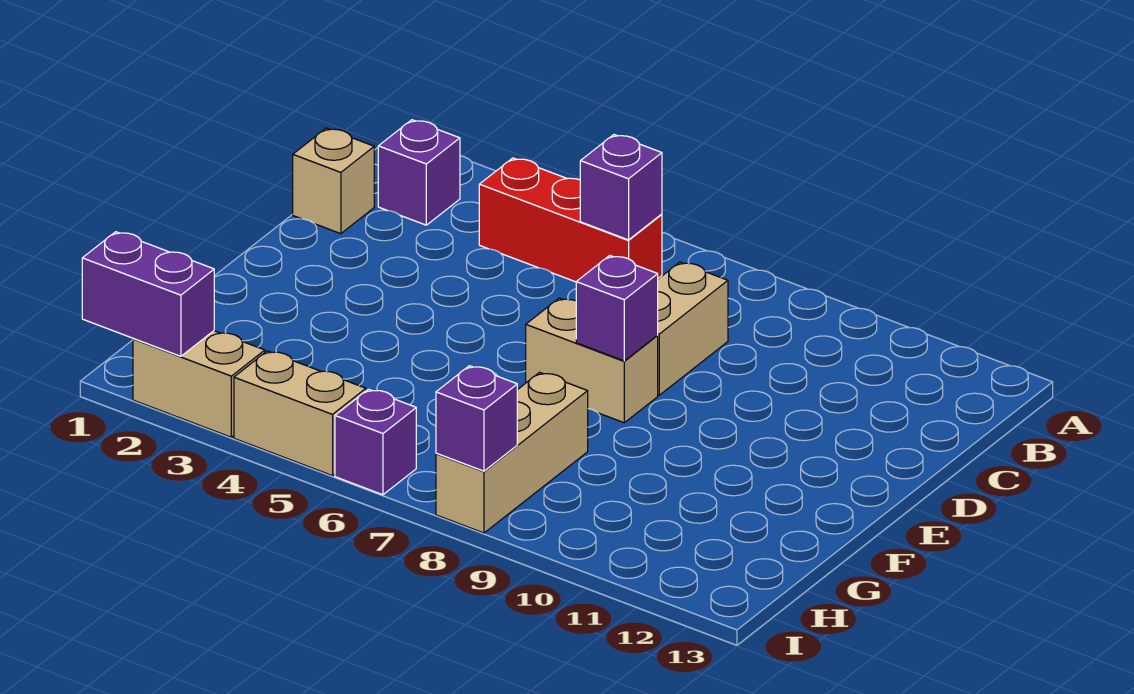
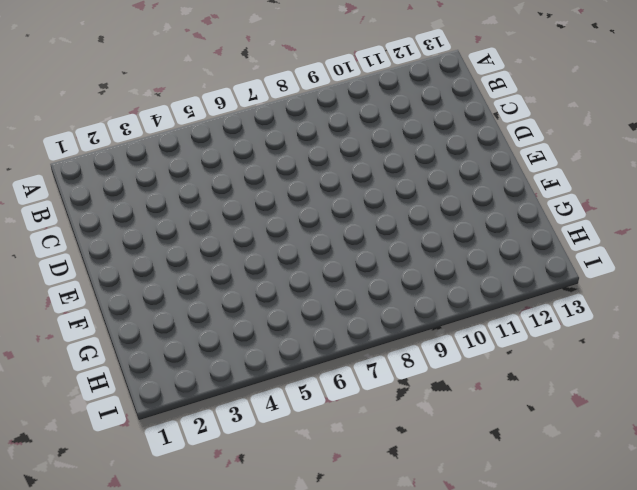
none -> purple 1x1 brick [378,120,460,225]
none -> red 1x3 brick [479,158,662,282]
none -> tan 1x1 brick [293,128,374,234]

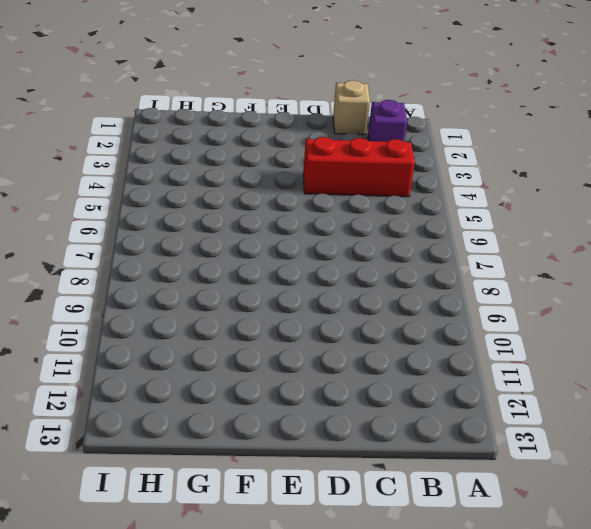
red 1x3 brick [303,137,415,197] -> red 1x3 brick turned to [479,158,662,282]
none -> tan 1x2 brick [657,262,728,395]
none -> tan 1x2 brick [526,298,658,423]
none -> tan 1x3 brick [436,372,588,533]

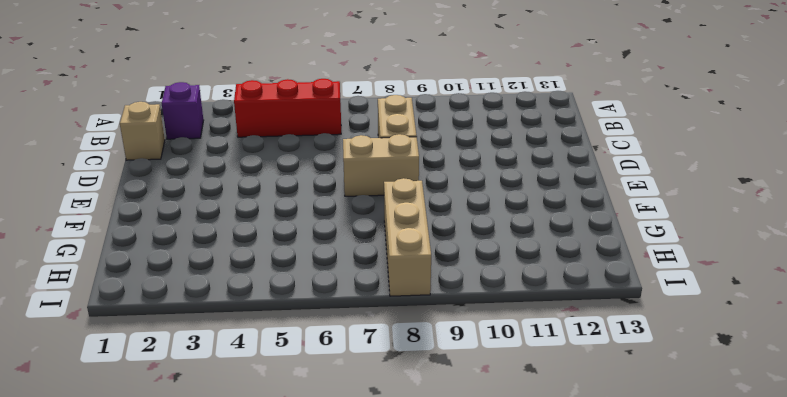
none -> tan 1x2 brick [133,331,265,437]
none -> tan 1x2 brick [234,351,366,476]
none -> purple 1x1 brick [335,389,416,495]

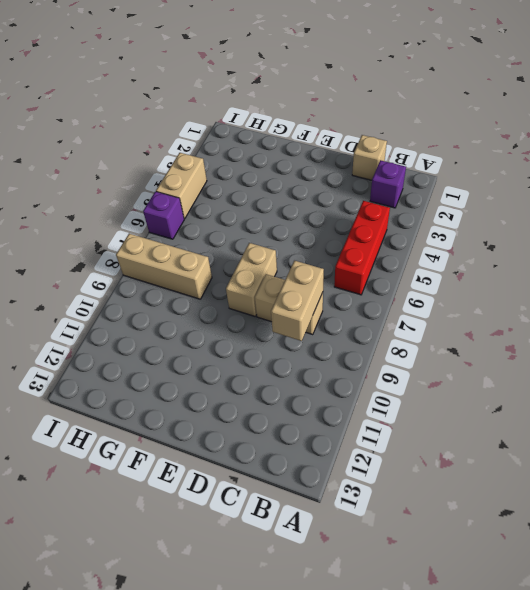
tan 1x2 brick [271,261,324,341] -> tan 1x2 brick moved to [133,331,265,437]
none -> purple 1x1 brick [580,135,662,240]
none -> purple 1x1 brick [576,256,658,361]
none -> purple 1x2 brick [82,232,214,356]

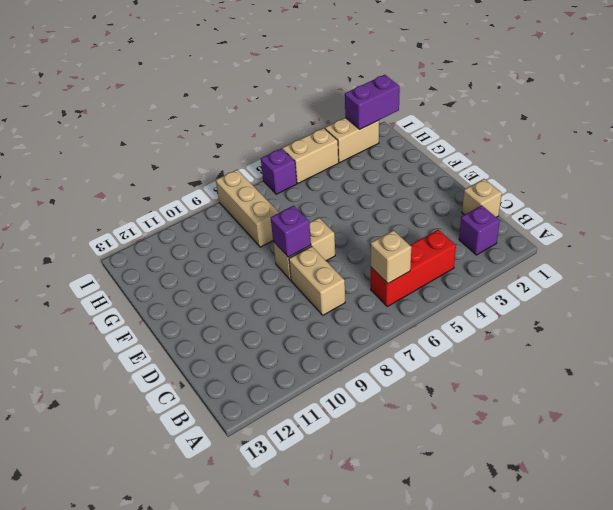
tan 1x1 brick [371,230,411,284] -> purple 1x1 brick [580,135,662,240]
none -> purple 1x1 brick [436,366,517,471]

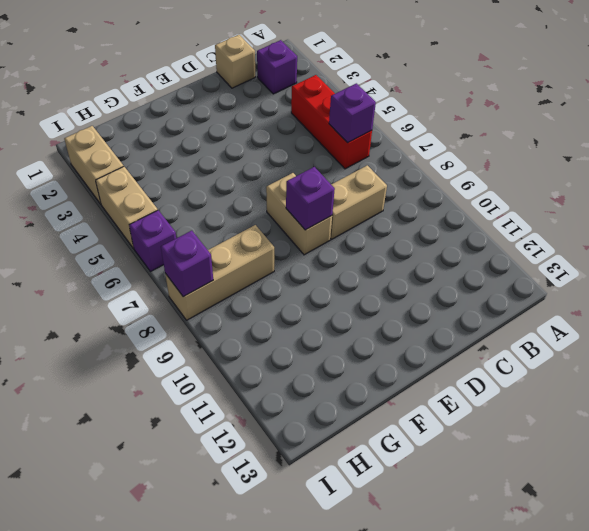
none -> purple 1x2 brick [82,232,214,356]

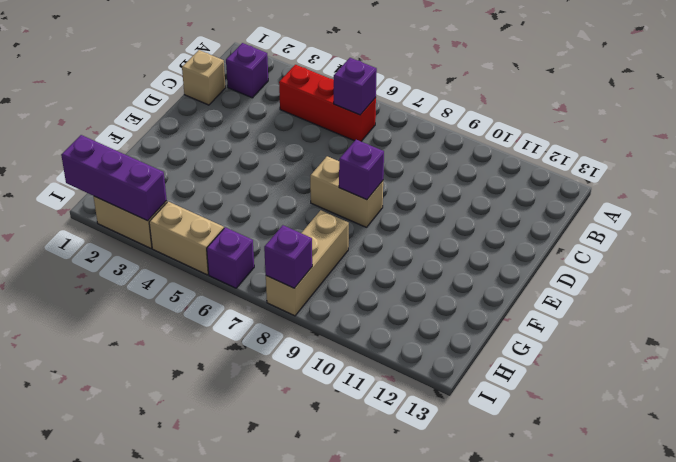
purple 1x3 brick [61,135,167,221] -> purple 1x2 brick [82,232,214,356]
none -> tan 1x2 brick [657,262,728,395]

